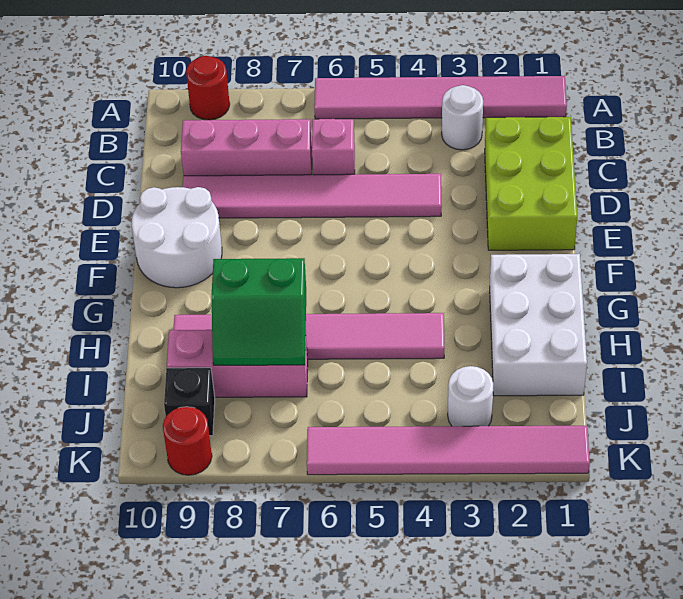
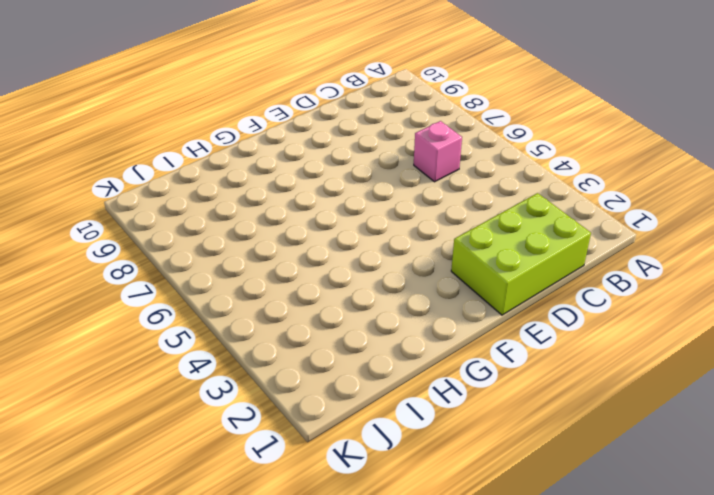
none -> pink 1x6 tile [314,76,567,119]
none -> red 1x1 round brick [186,56,230,120]
none -> white 1x1 round brick [442,85,483,150]

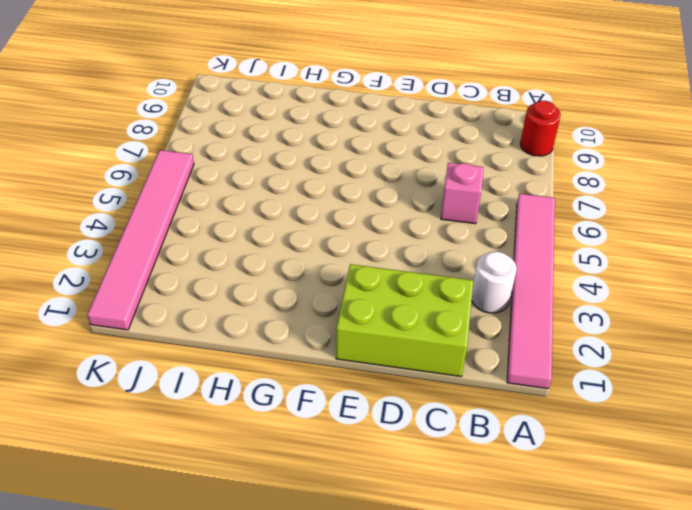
none -> pink 1x3 brick [181,119,312,176]
none -> pink 1x6 tile [183,174,442,218]
none -> white 2x2 round brick [132,187,222,288]

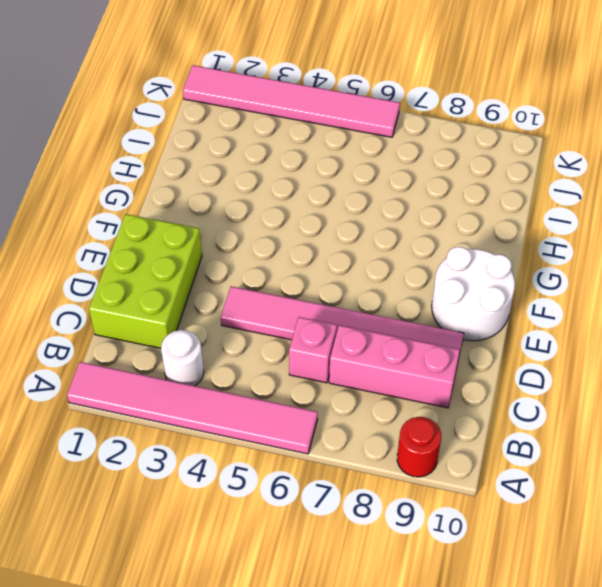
none -> white 2x3 brick [490,254,587,396]
none -> pink 1x6 tile [173,313,445,359]
none -> pink 1x3 brick [167,330,308,397]

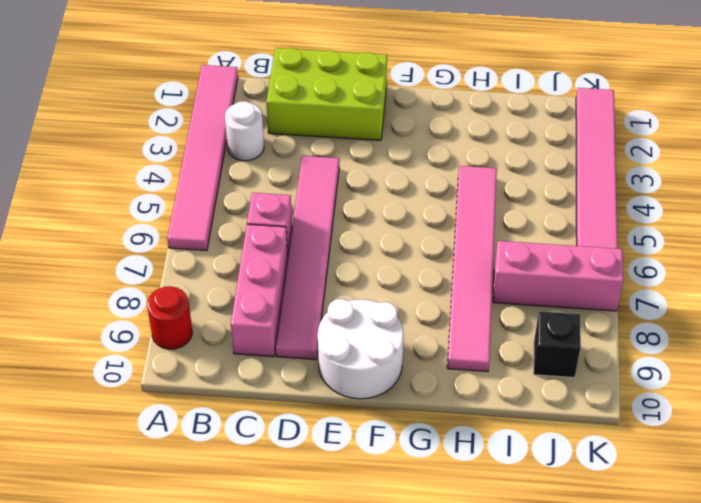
pink 1x3 brick [493,241,623,311] -> pink 1x3 brick turned to [167,330,308,397]
none -> white 2x3 brick [490,254,587,396]
none -> white 1x1 round brick [448,366,493,426]
none -> red 1x1 round brick [163,407,212,475]

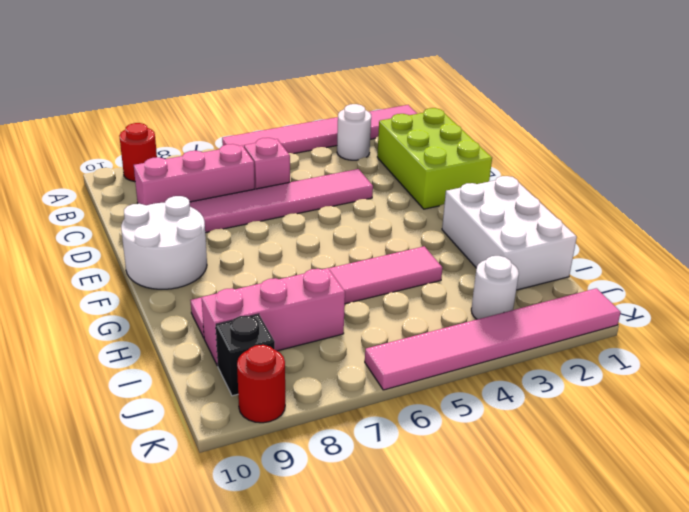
none -> green 2x2 slope [212,258,306,366]

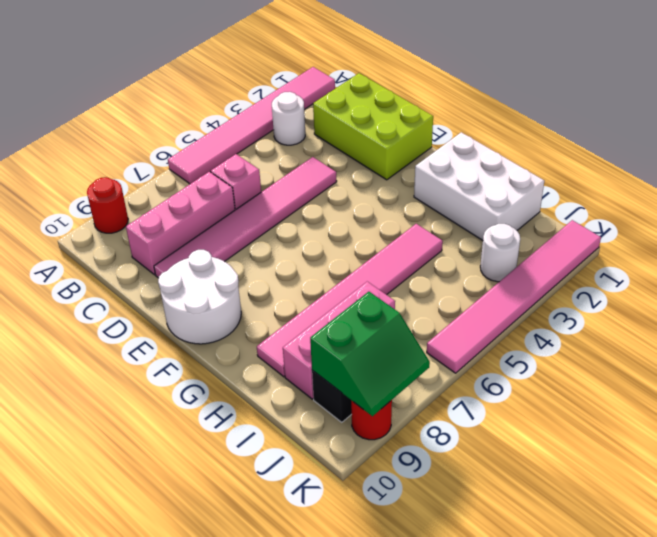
green 2x2 slope [310,292,430,416] -> green 2x2 slope moved to [212,258,306,366]

